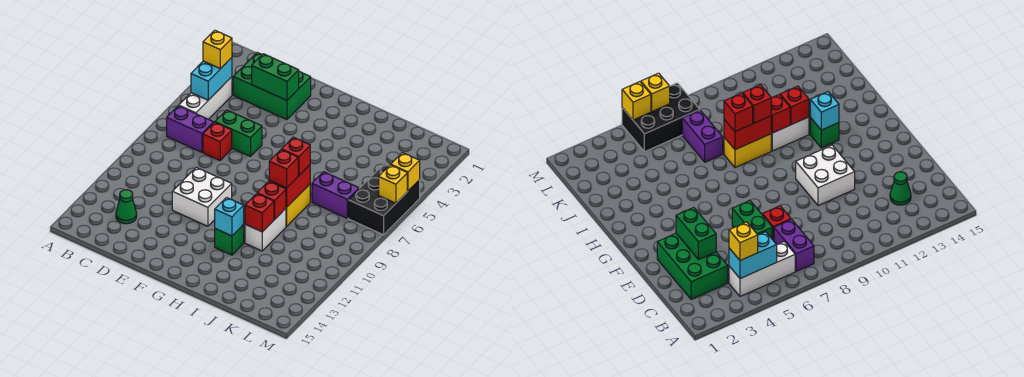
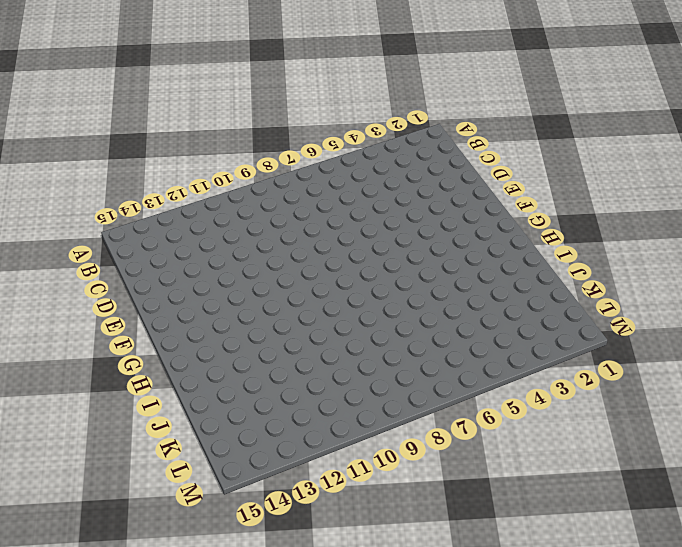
none -> white 1x3 brick [179,77,232,119]
none -> purple 1x2 brick [167,106,214,152]
none -> green 2x3 brick [233,52,311,120]

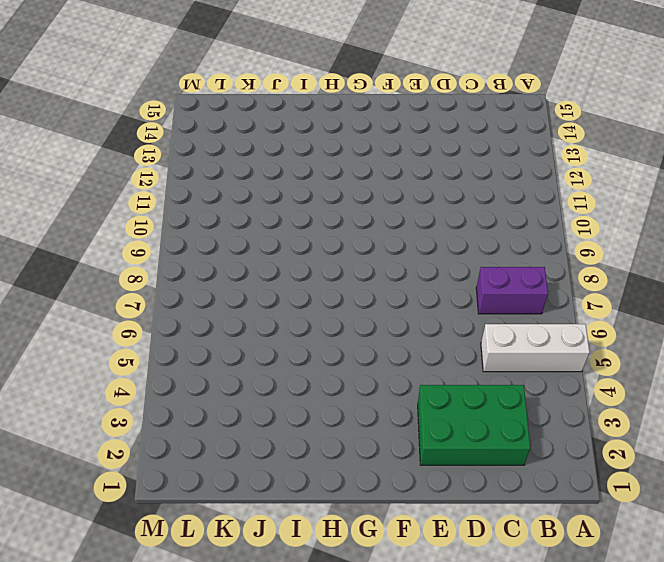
white 1x3 brick [481,324,590,372] -> white 1x3 brick turned to [179,77,232,119]
none -> green 1x1 cone [116,190,137,224]
none -> green 1x2 brick [215,110,262,157]
none -> red 1x1 brick [203,122,232,160]

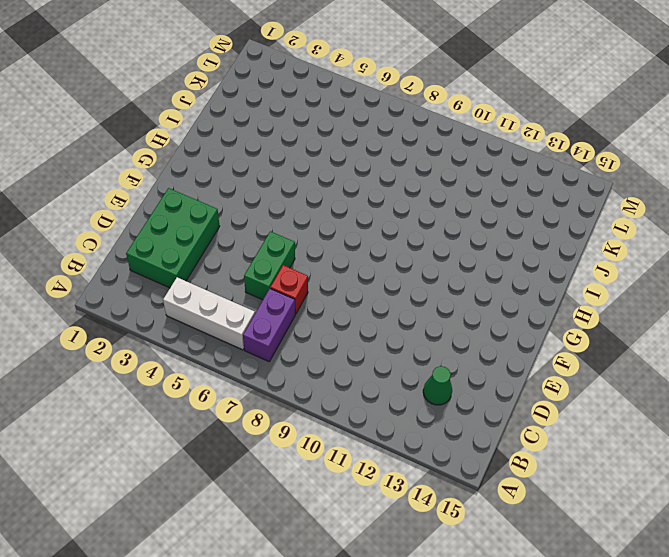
none -> white 2x2 brick [172,167,232,226]
none -> green 1x1 brick [215,225,244,255]
none -> yellow 1x2 brick [286,184,310,226]

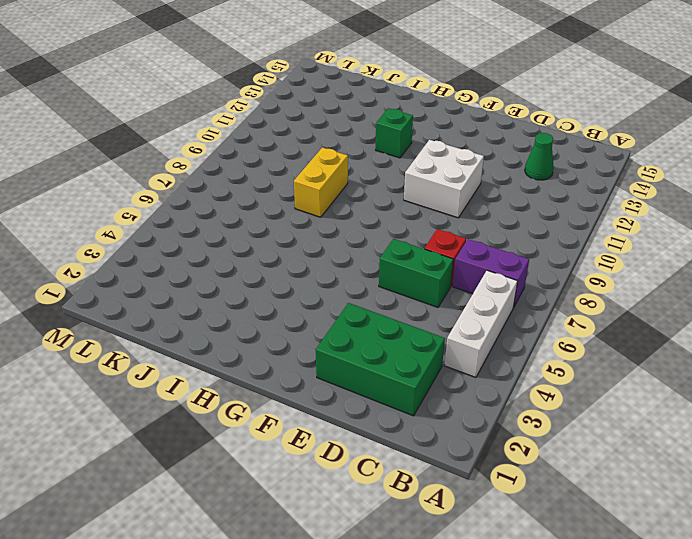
none -> white 1x2 brick [245,209,286,251]
none -> purple 1x2 brick [312,172,359,218]
none -> black 2x3 brick [348,164,420,235]

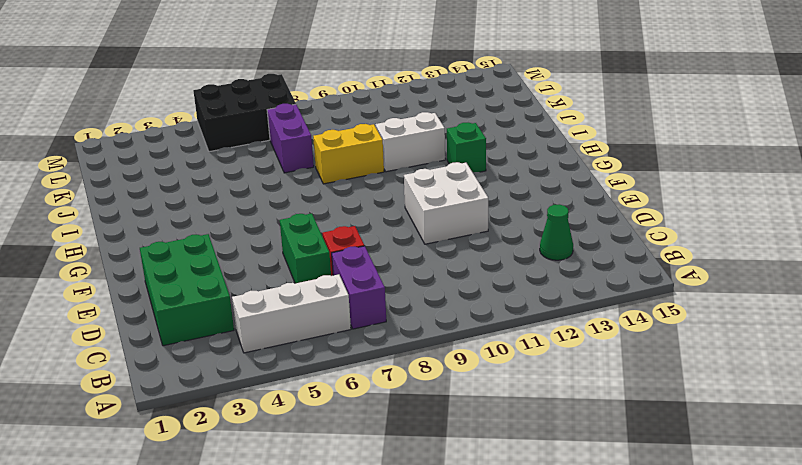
none -> cyan 1x2 brick [191,58,232,100]
none -> green 1x2 brick [252,54,299,100]
none -> cyan 1x1 brick [215,198,244,236]

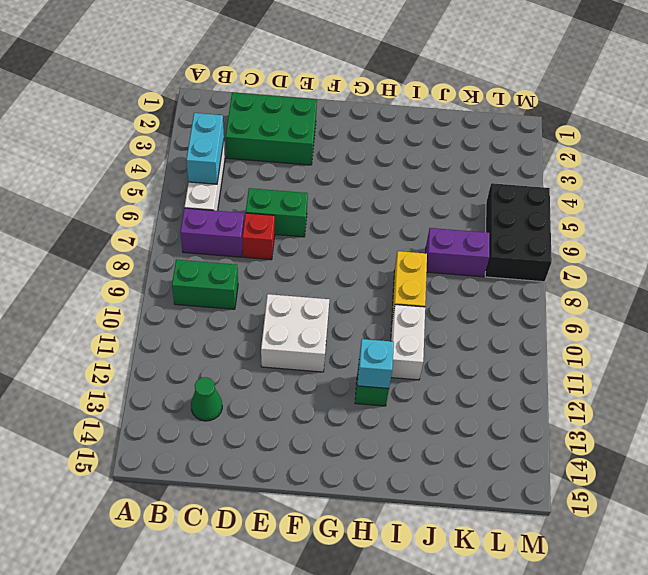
green 1x2 brick [172,260,238,309] -> green 1x2 brick moved to [252,54,299,100]
none -> red 1x2 brick [269,165,310,207]
none -> red 1x1 brick [257,181,286,219]
none -> red 1x1 brick [245,194,274,232]

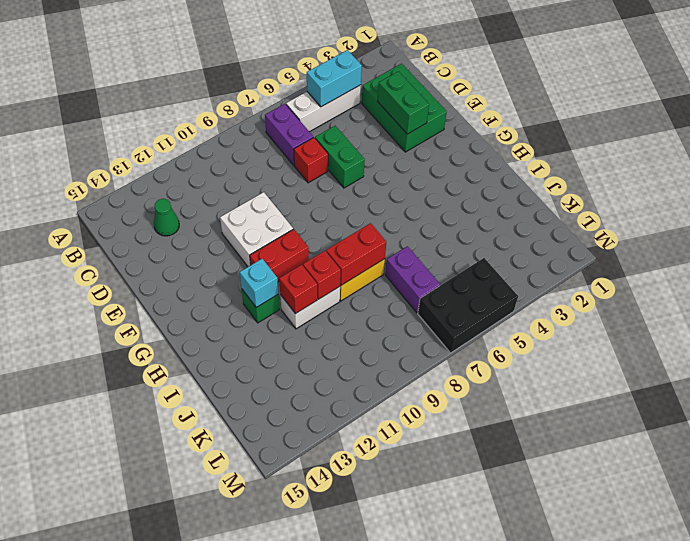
red 1x2 brick [250,229,309,282] -> none
none -> yellow 1x1 brick [391,153,420,191]
none -> yellow 1x1 brick [379,165,407,203]
none -> yellow 1x1 brick [203,30,232,69]

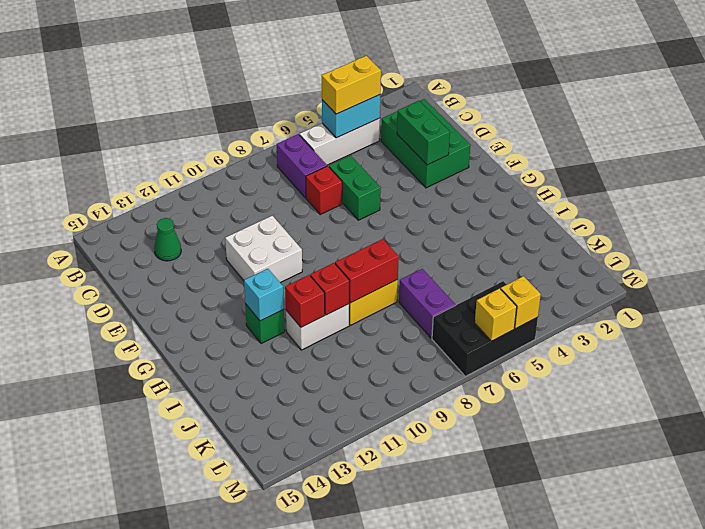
yellow 1x2 brick [322,56,381,114] -> yellow 1x1 brick [203,30,232,69]
none -> red 1x1 brick [282,137,310,176]
none -> red 1x1 brick [269,149,298,188]

